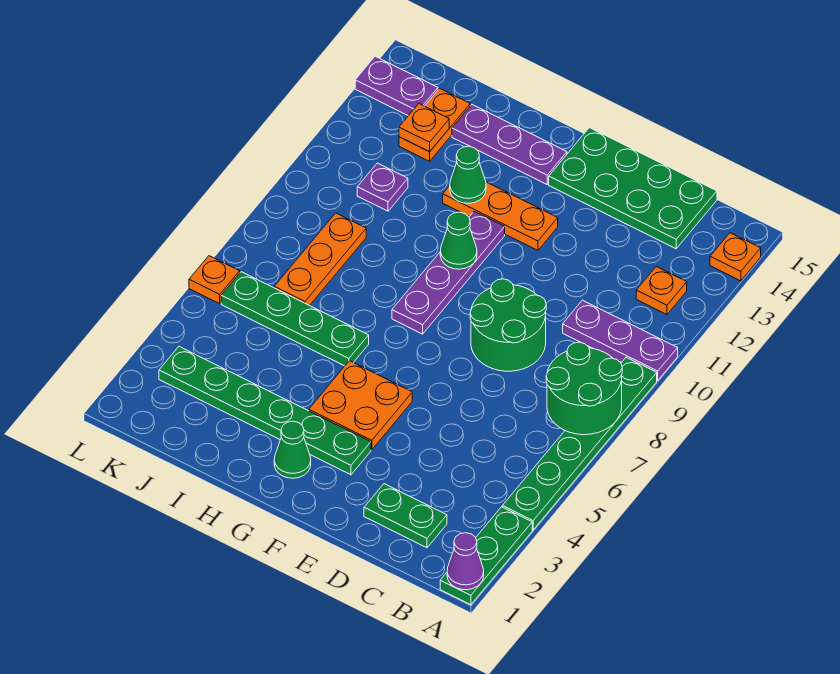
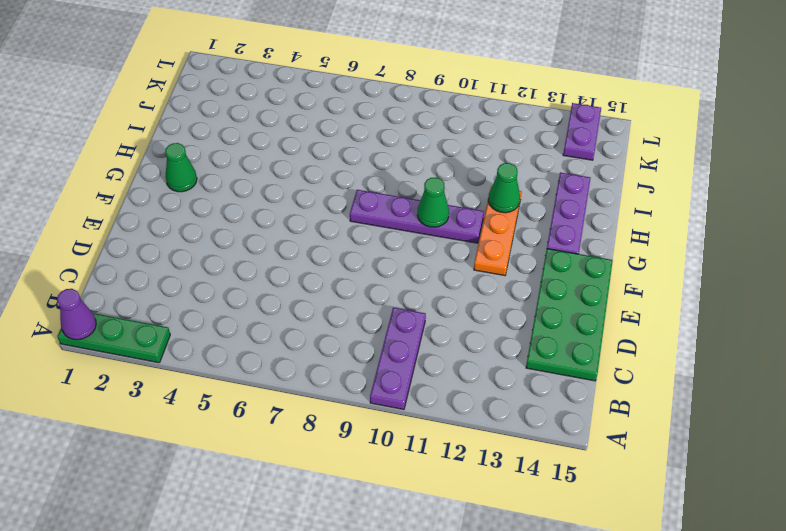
none -> green 1x6 plate [502,357,657,530]
none -> orange 1x1 plate [710,233,761,281]
none -> orange 1x1 plate [636,267,687,315]

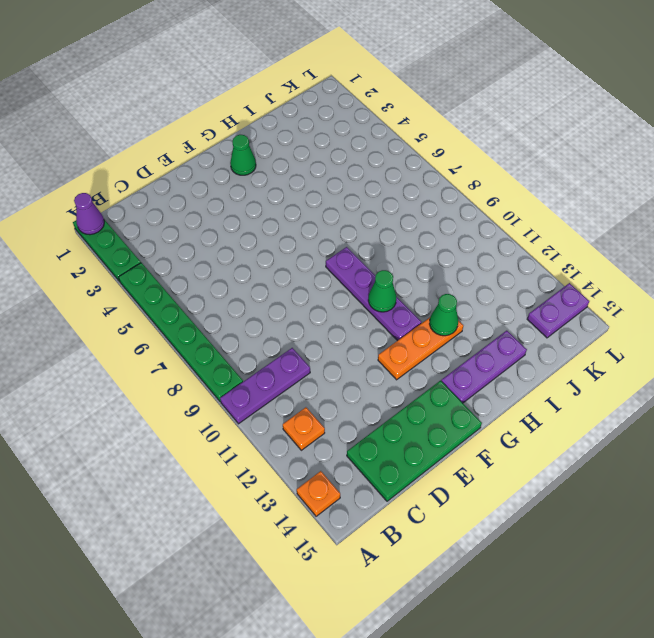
none -> green 1x2 plate [364,484,447,548]
none -> green 2x2 round brick [470,279,546,371]
none -> green 1x6 plate [159,347,371,475]

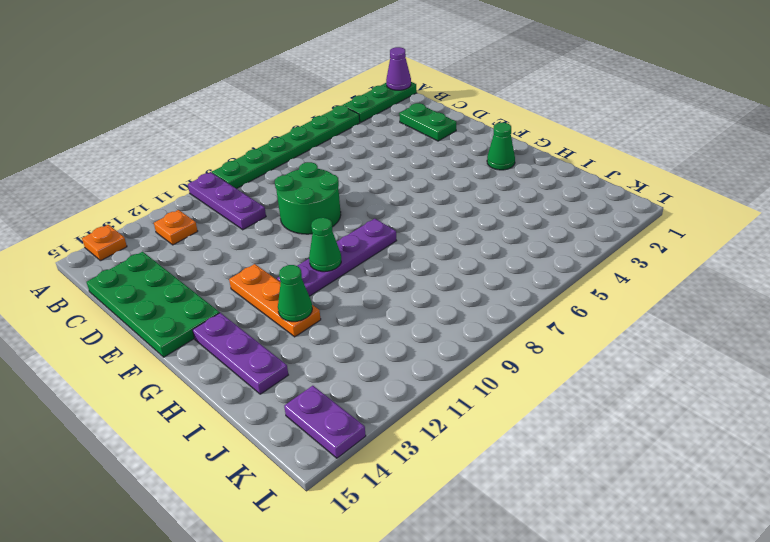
none -> green 1x6 plate [159,347,371,475]
none -> orange 2x2 plate [309,361,412,450]
none -> green 1x4 plate [221,272,369,366]

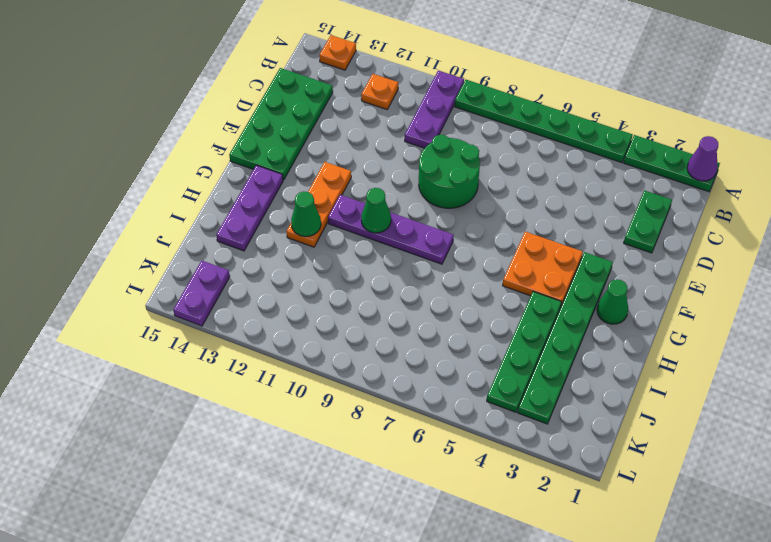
green 1x4 plate [487,292,561,412] -> green 1x4 plate moved to [221,272,369,366]
none -> orange 1x3 plate [274,213,366,306]
none -> purple 1x1 plate [357,163,408,211]
none -> orange 1x2 plate [399,88,470,161]

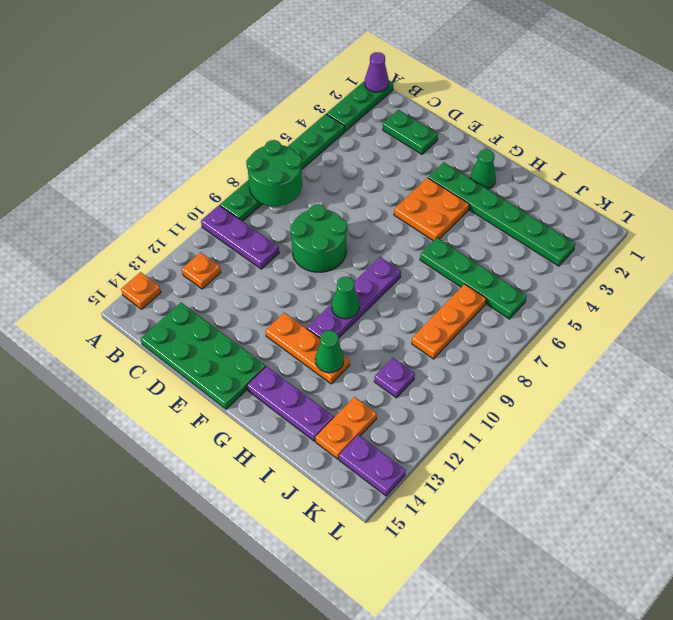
none -> orange 1x1 plate [189,256,240,304]
none -> orange 1x1 plate [399,104,449,152]

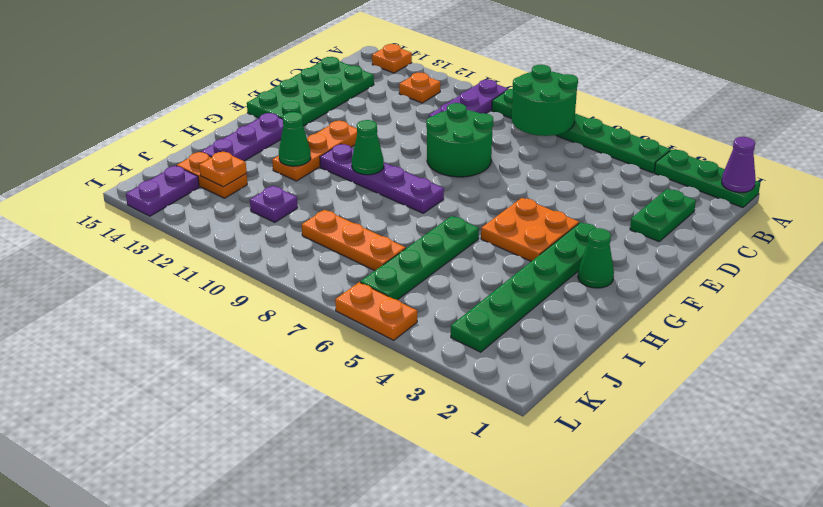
orange 1x2 plate [335,282,417,340] -> orange 1x1 plate [189,256,240,304]

